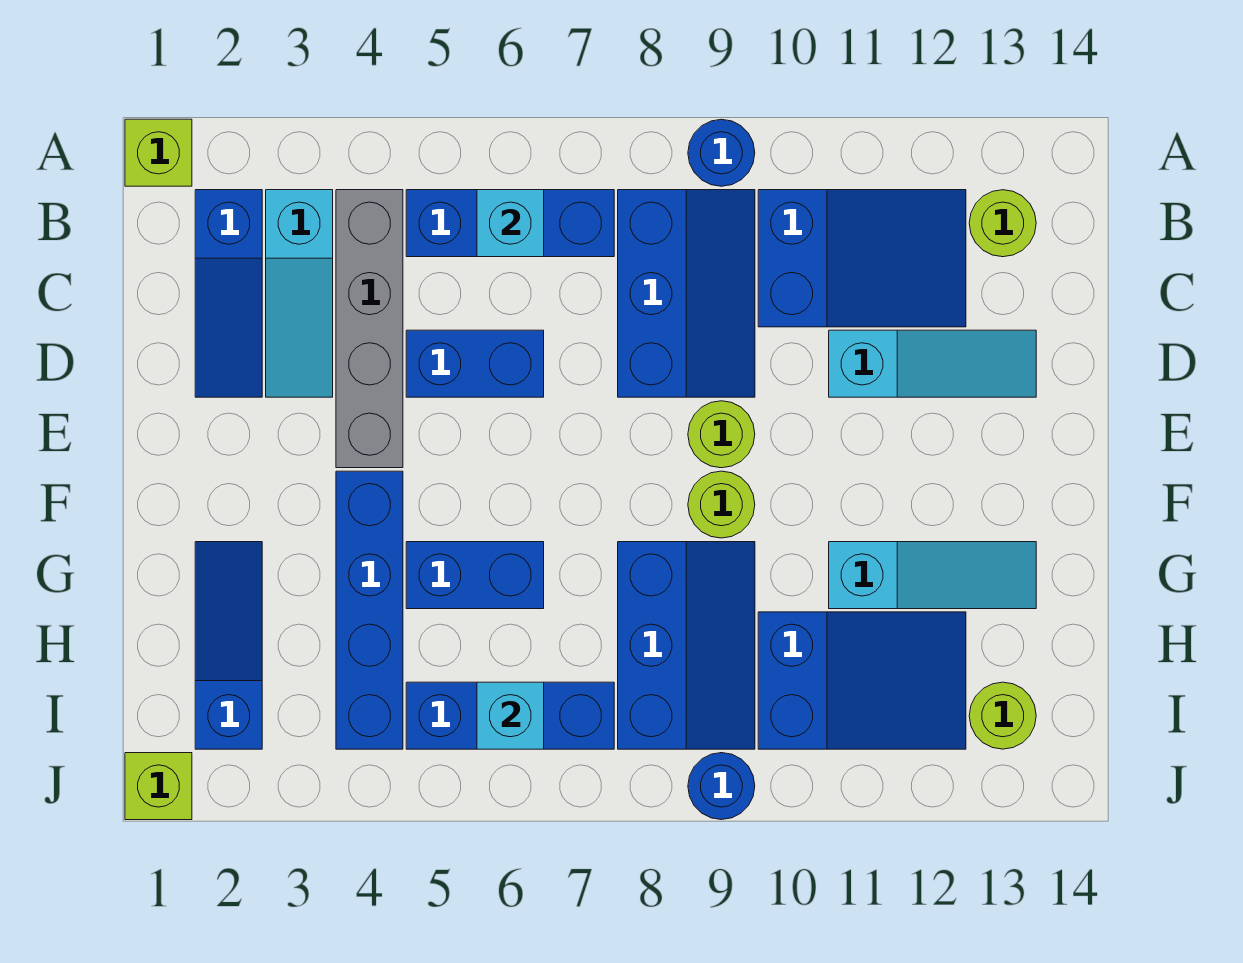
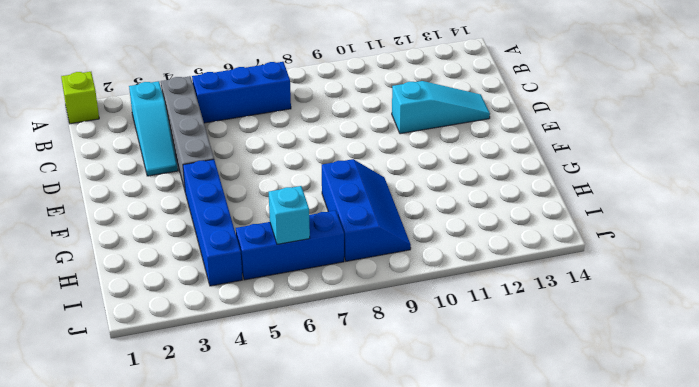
none -> blue 1x1 round brick [688,119,755,186]
none -> blue 1x3 slope [195,190,262,397]
none -> blue 2x3 slope [618,190,755,397]

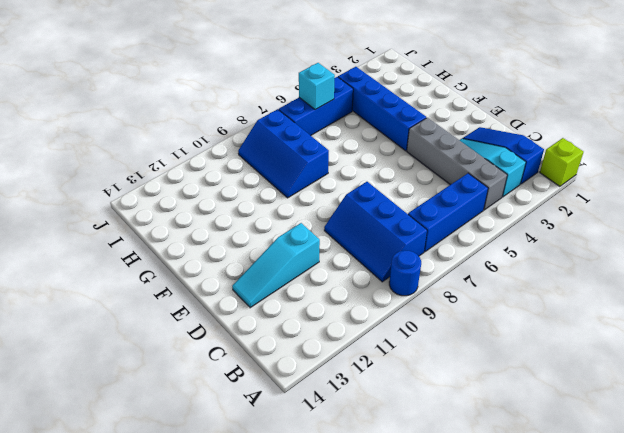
none -> blue 2x3 slope [758,190,966,327]
none -> lime 1x1 round brick [969,190,1036,257]
none -> blue 1x2 brick [406,330,544,397]

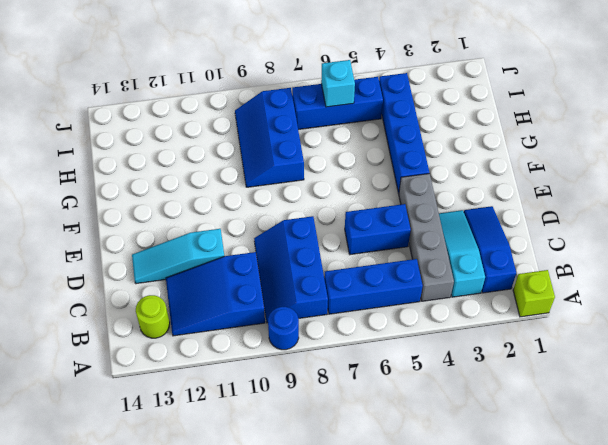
none -> lime 1x1 round brick [688,401,755,468]
none -> lime 1x1 round brick [688,471,755,538]
none -> blue 1x3 slope [195,542,262,749]

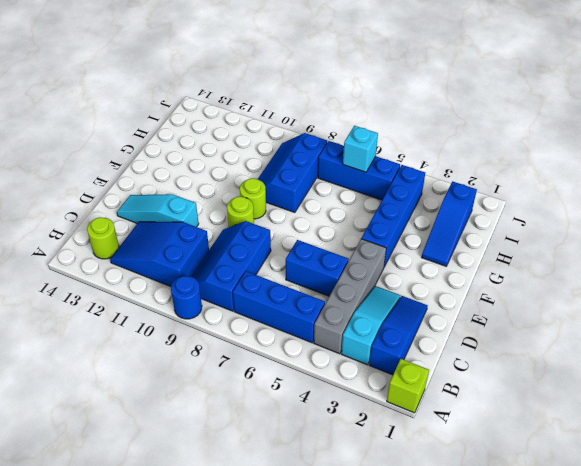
none -> blue 1x2 brick [406,542,544,609]
none -> cyan 1x3 slope [829,542,1036,609]
none -> blue 2x3 slope [758,612,966,749]

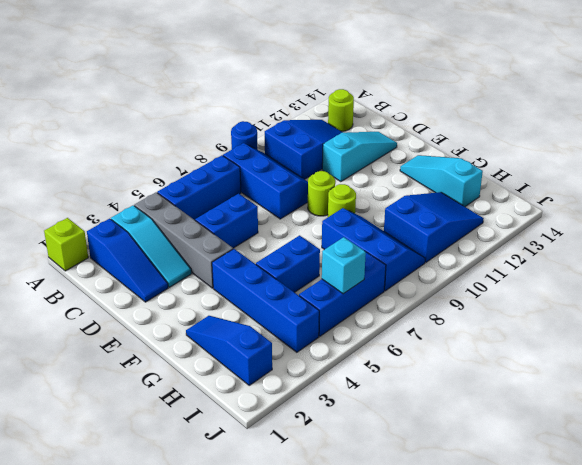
cyan 1x3 slope [400,155,483,207] -> cyan 1x3 slope turned to [829,542,1036,609]
none -> lime 1x1 round brick [969,682,1036,749]
none -> lime 1x1 brick [125,753,192,820]
none -> blue 1x1 round brick [688,753,755,820]

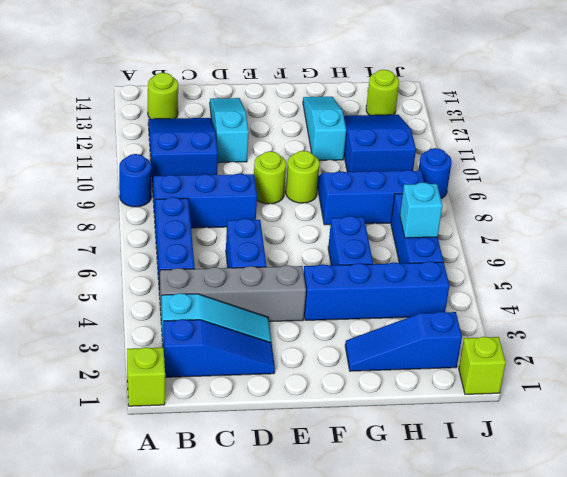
none -> cyan 1x1 brick [477,190,544,257]

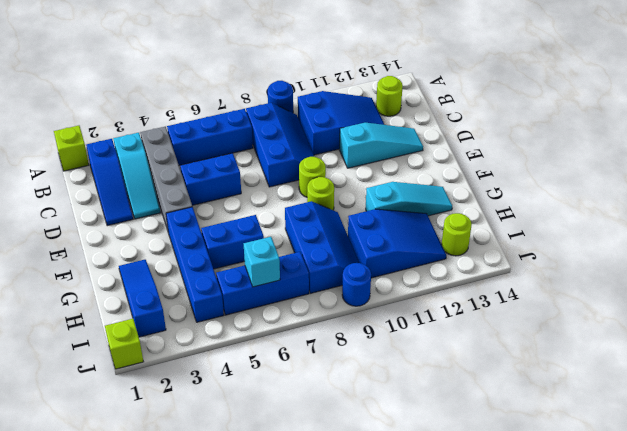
none -> cyan 1x1 brick [477,190,544,257]

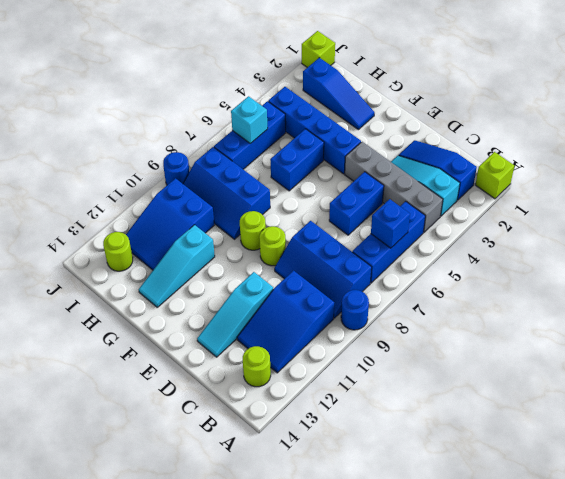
blue 1x1 brick [371,199,410,248] -> cyan 1x1 brick [477,190,544,257]

